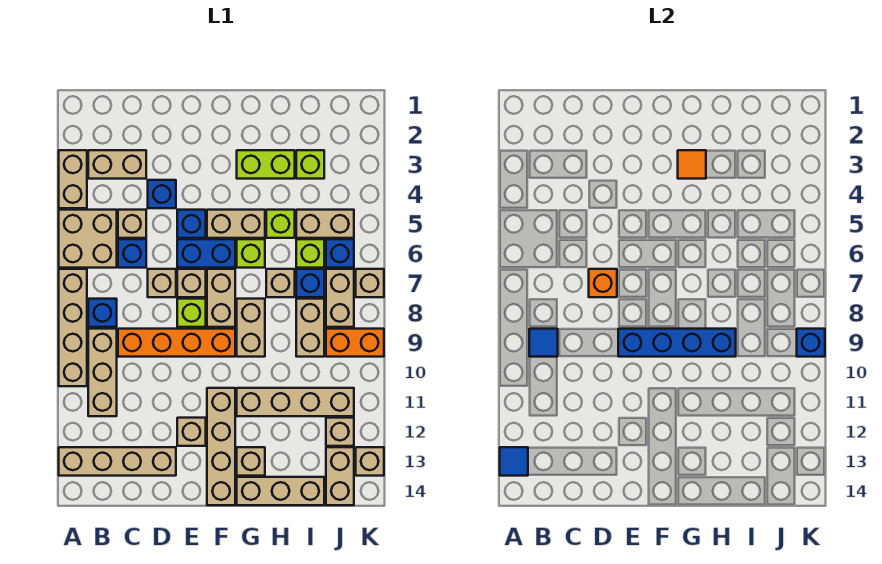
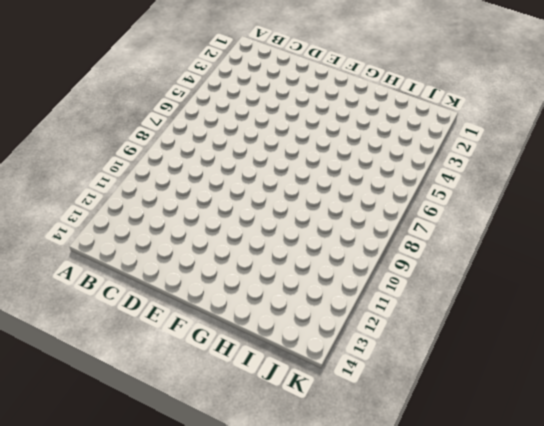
none -> tan 1x2 brick [59,150,87,208]
none -> tan 2x2 brick [59,210,117,268]
none -> tan 1x4 brick [59,269,87,386]
none -> tan 1x4 brick [59,447,176,476]

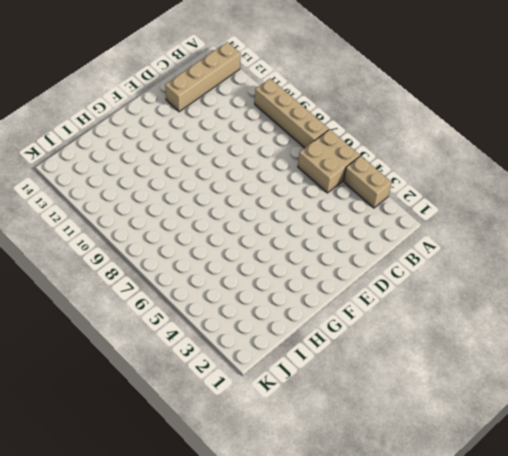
none -> tan 1x2 brick [88,150,146,179]
none -> blue 1x1 brick [88,299,117,327]
none -> tan 1x3 brick [88,329,117,416]
none -> tan 1x1 brick [118,210,146,238]

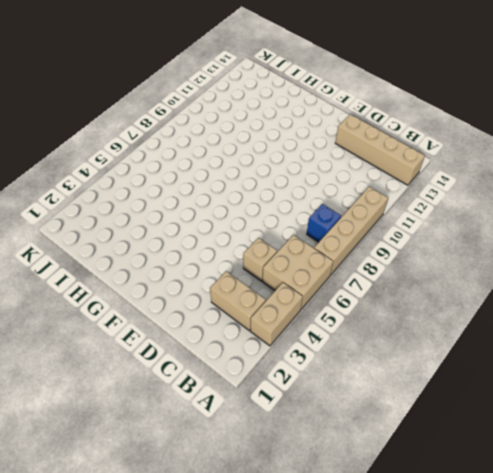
none -> tan 1x3 brick [88,329,117,416]
none -> blue 1x1 brick [118,239,146,268]
none -> orange 1x4 brick [118,329,235,357]
none -> blue 1x1 brick [148,180,176,208]

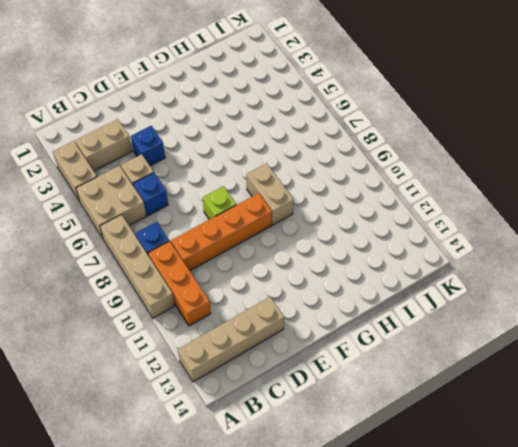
orange 1x3 brick [148,241,211,326] -> tan 1x3 brick [88,329,117,416]
none -> tan 1x1 brick [148,269,176,297]
none -> blue 1x1 brick [177,210,206,238]
none -> blue 1x2 brick [177,239,235,268]
none -> tan 1x1 brick [177,269,206,297]

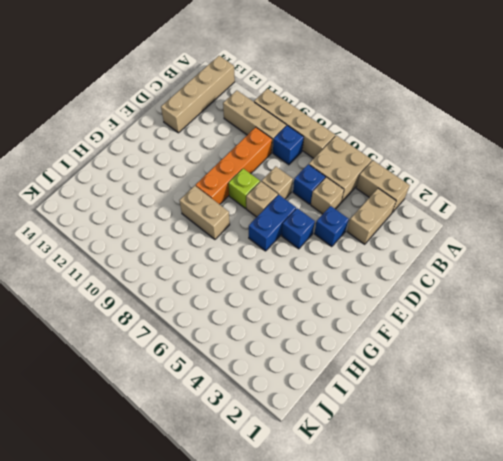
none -> tan 1x1 brick [177,418,206,446]
none -> tan 1x2 brick [207,210,265,238]
none -> tan 1x2 brick [207,269,235,327]
none -> tan 1x4 brick [207,388,235,505]

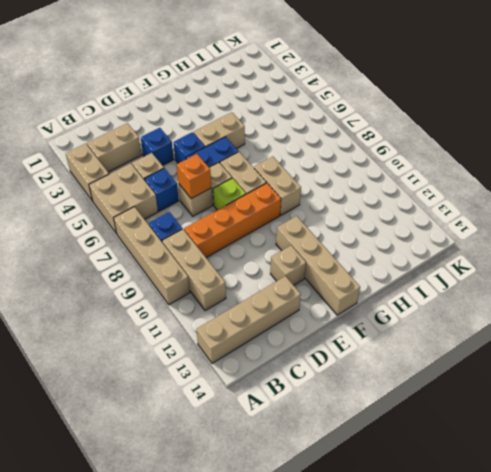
none -> lime 1x2 brick [237,150,295,179]
none -> lime 1x1 brick [237,239,265,268]
none -> tan 1x4 brick [237,388,354,416]
none -> tan 1x1 brick [237,447,265,476]

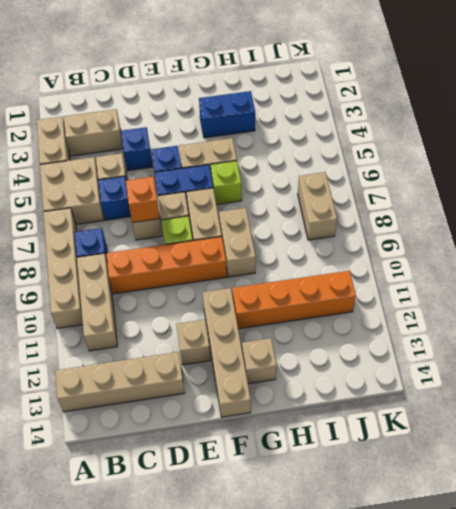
blue 1x2 brick [199,91,255,138] -> lime 1x2 brick [237,150,295,179]
orange 1x4 brick [232,271,356,329] -> tan 1x4 brick [237,388,354,416]
none -> tan 1x3 brick [237,477,324,505]
none -> lime 1x1 brick [266,210,295,238]
none -> tan 1x1 brick [266,269,295,297]
none -> lime 1x1 brick [296,150,324,179]

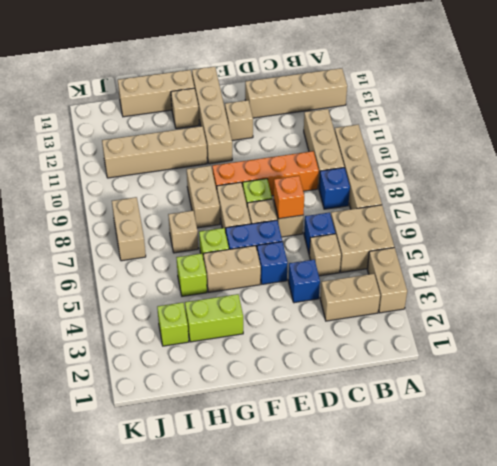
none -> tan 1x2 brick [296,210,354,238]
none -> lime 1x1 brick [296,239,324,268]
none -> blue 1x1 brick [296,269,324,297]
none -> tan 1x2 brick [296,299,324,357]

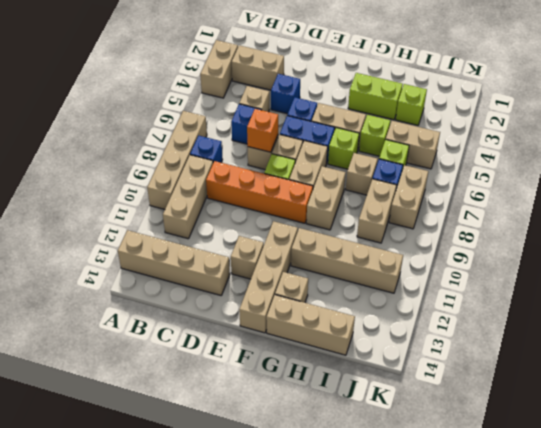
none -> tan 2x2 brick [59,210,117,268]
none -> blue 1x1 brick [326,239,354,268]
none -> orange 1x2 brick [326,329,384,357]
none -> tan 1x1 brick [326,418,354,446]

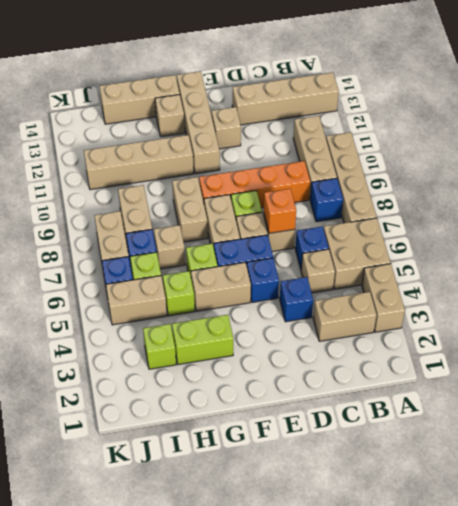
none -> orange 1x2 brick [326,329,384,357]
none -> tan 1x1 brick [326,418,354,446]
none -> tan 1x2 brick [326,447,354,505]
none -> tan 1x1 brick [356,269,384,297]

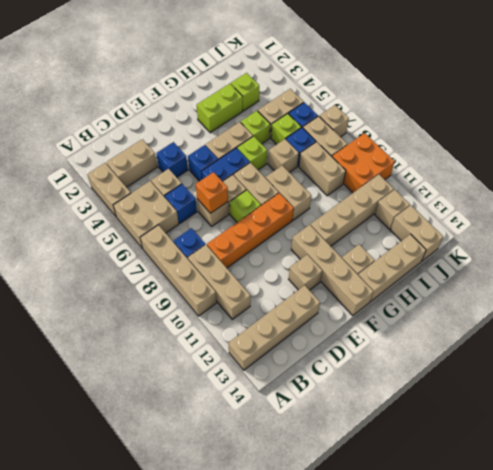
orange 2x2 brick [332,133,395,193] -> orange 1x2 brick [326,329,384,357]
none -> tan 1x1 brick [356,447,384,476]
none -> blue 1x1 tile [500,447,528,476]
none -> blue 1x1 tile [529,329,558,357]
none -> blue 1x4 brick [618,329,736,357]

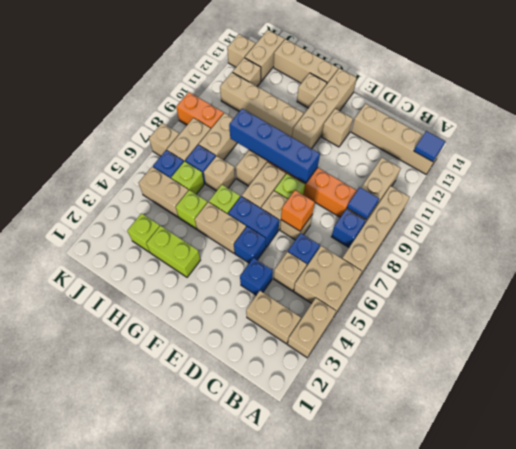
none -> orange 1x1 tile [678,150,706,179]
none -> blue 1x1 brick [797,329,825,357]

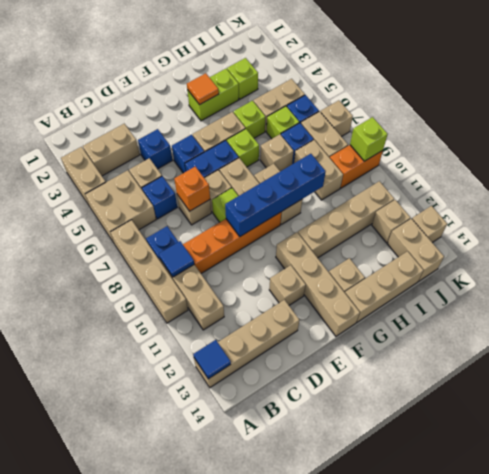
lime 1x1 brick [350,117,388,161] -> blue 1x1 brick [797,329,825,357]

